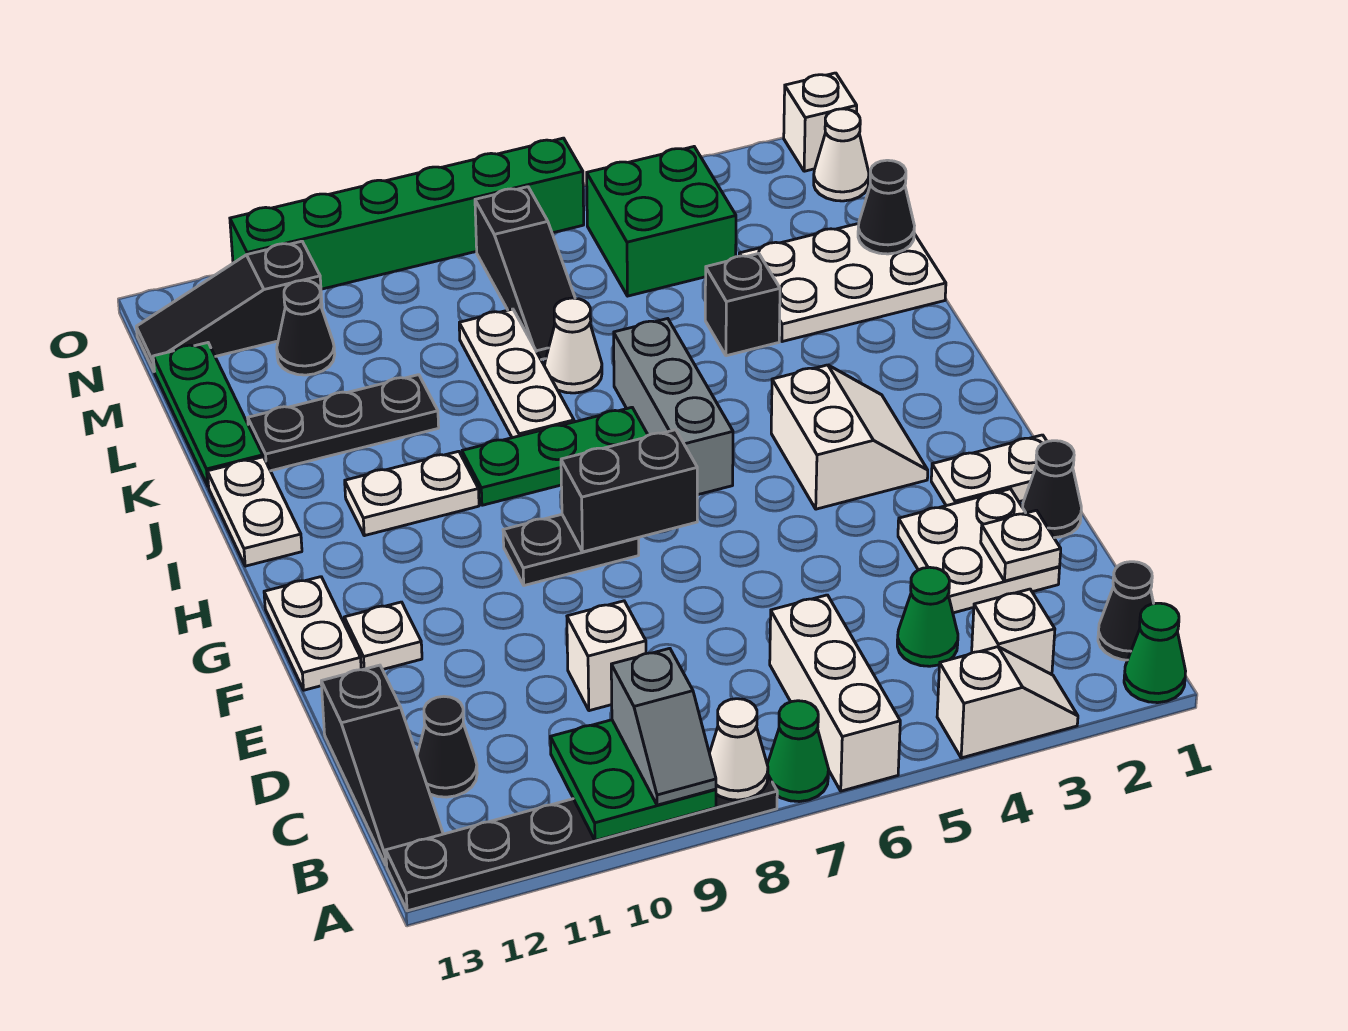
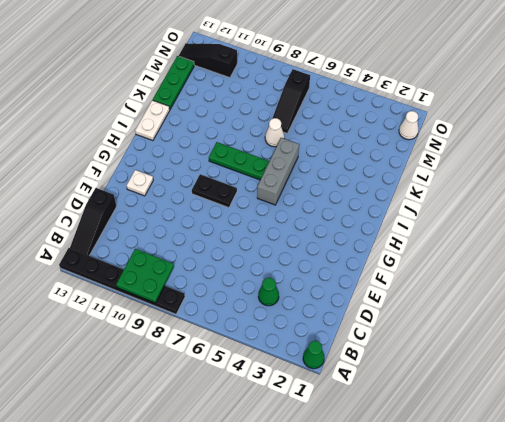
none -> white 1x2 slope [937,647,1078,758]
none -> white 1x3 brick [770,595,900,791]
none -> green 1x1 cone [767,701,829,802]
none -> black 1x1 cone [1098,562,1154,660]

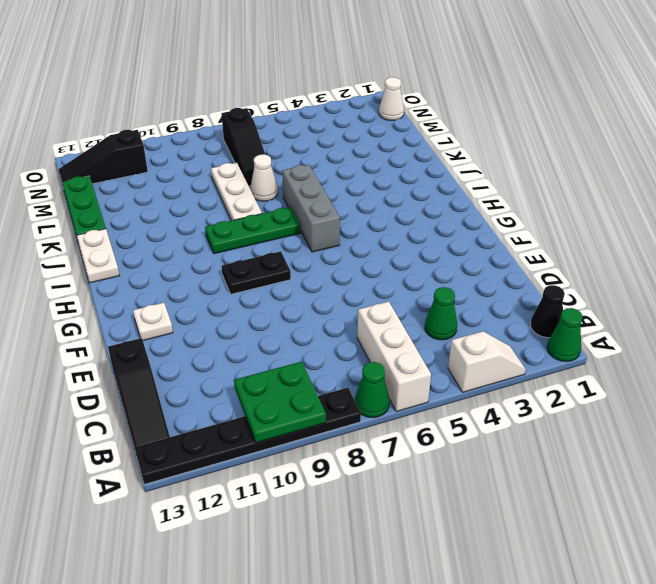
none -> white 1x1 brick [972,589,1055,675]
none -> black 1x1 cone [417,697,477,797]
none -> white 2x2 plate [898,489,1060,613]
none -> white 1x1 brick [567,601,646,711]

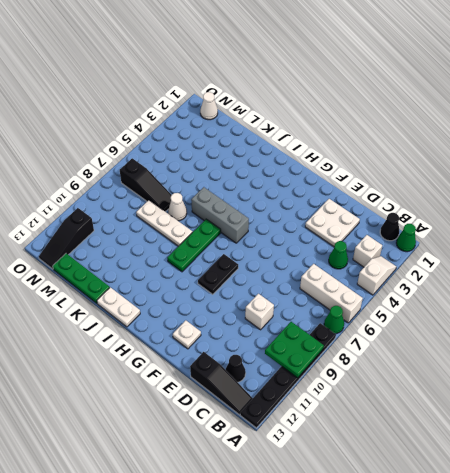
none -> black 1x1 cone [1023,441,1081,538]
none -> white 1x2 plate [931,435,1047,506]
none -> white 1x2 plate [264,577,361,690]
none -> white 2x2 slope [771,365,928,509]

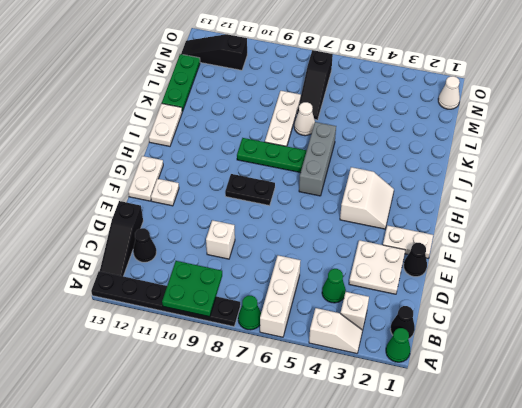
none -> white 1x2 plate [345,451,479,536]
none -> white 2x3 plate [739,224,946,342]
none -> black 1x1 brick [705,254,780,356]
none -> black 1x3 plate [248,375,439,471]

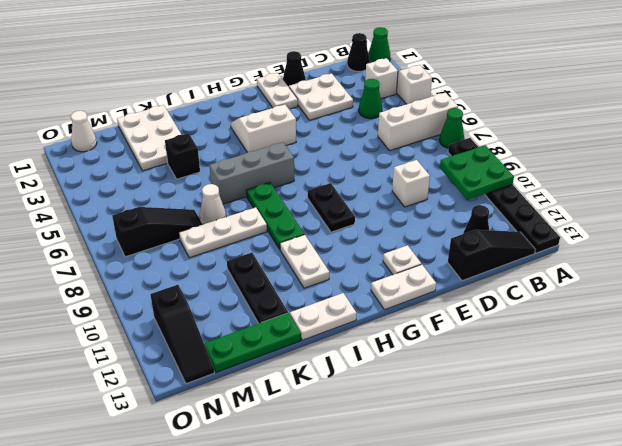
none -> green 2x2 brick [587,147,736,296]
none -> black 1x1 cone [277,280,335,375]
none -> white 1x1 brick [784,73,857,171]
none -> green 1x6 brick [230,138,584,289]

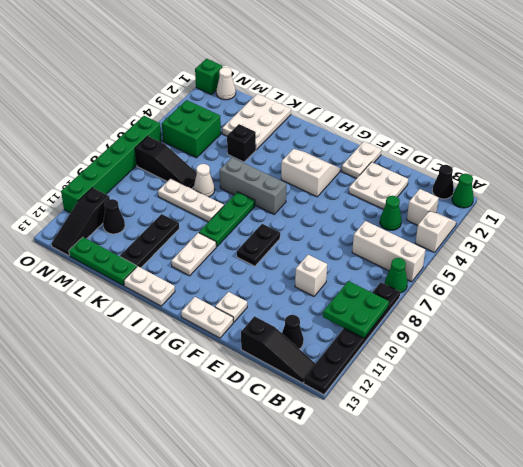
green 1x1 brick [195,59,222,94] -> white 1x1 brick [784,73,857,171]
none -> black 1x1 cone [1023,441,1081,538]
none -> white 1x1 cone [709,699,768,800]
none -> white 1x1 plate [981,510,1061,581]
none -> black 1x2 brick [561,430,697,552]

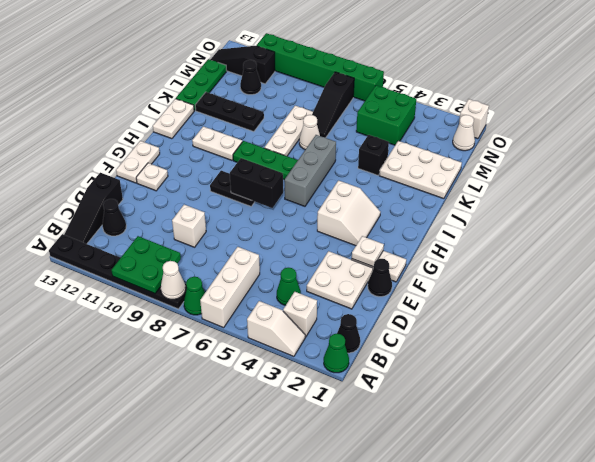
white 1x1 plate [352,236,384,267] -> white 1x1 plate moved to [981,510,1061,581]
none -> black 1x1 cone [858,160,914,254]
none -> grey 1x2 slope [611,648,716,805]

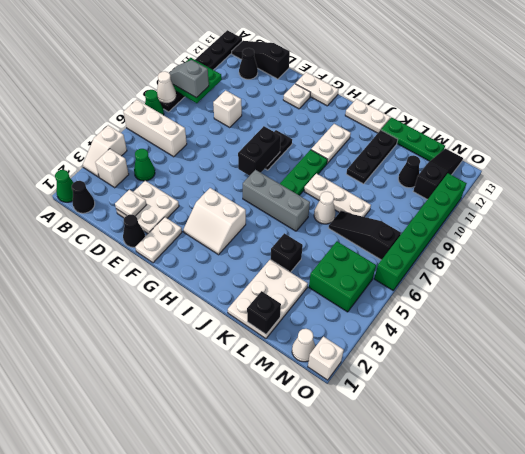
black 1x1 brick [247,291,281,334] -> black 1x1 cone [858,160,914,254]

